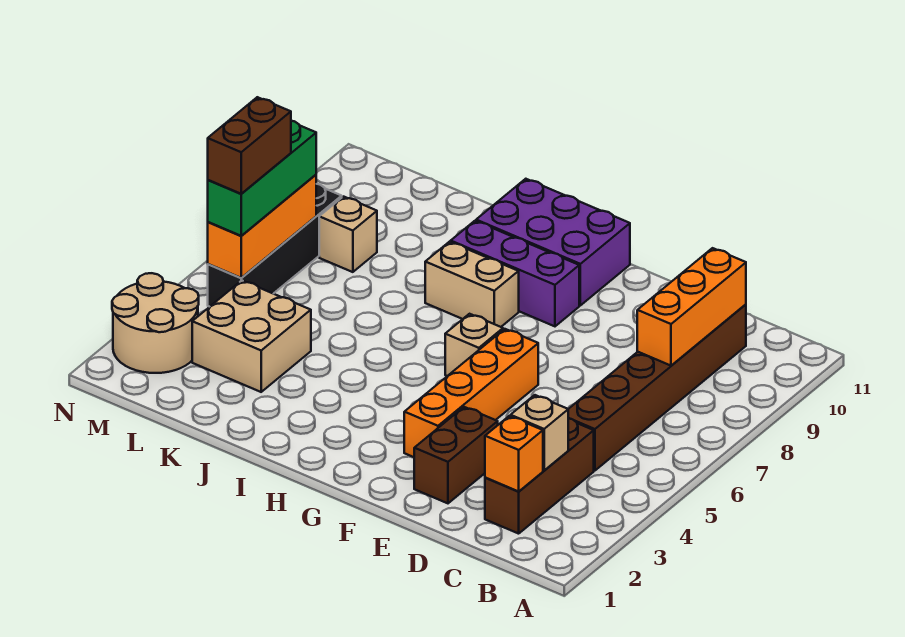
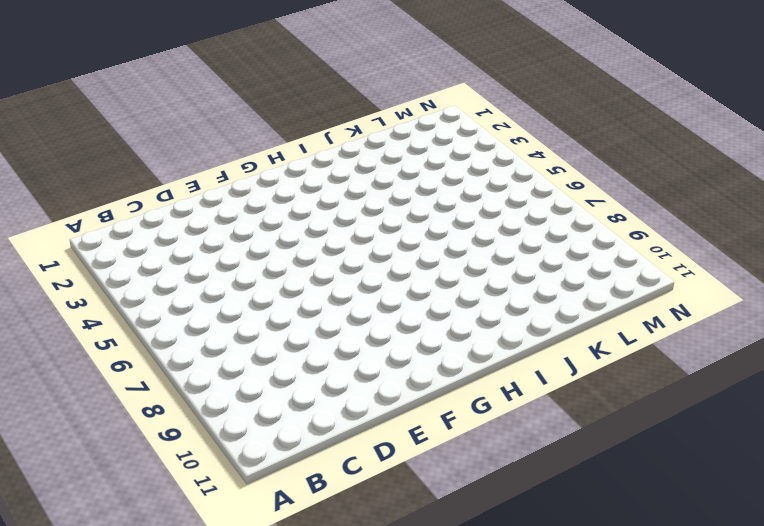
none -> brown 1x3 brick [485,418,594,534]
none -> brown 1x6 brick [568,304,746,471]
none -> brown 1x2 brick [414,407,498,503]

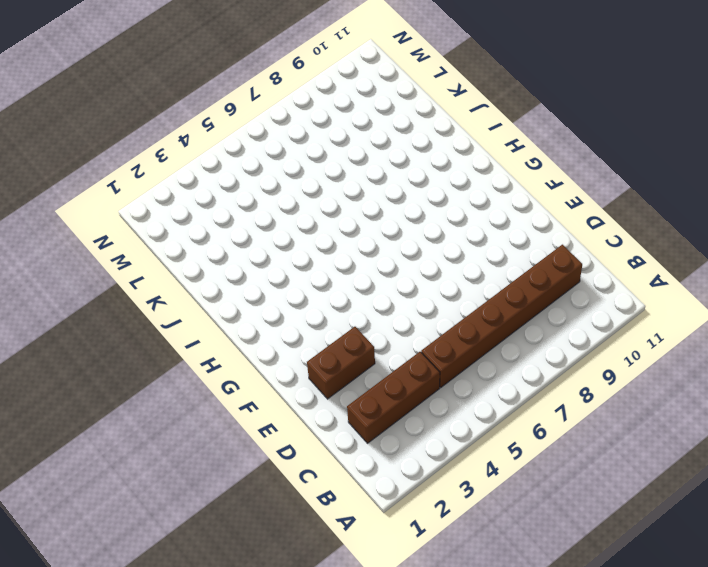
none -> orange 1x4 brick [404,329,538,457]
none -> tan 1x1 brick [445,314,503,376]
none -> purple 1x3 brick [451,221,579,326]

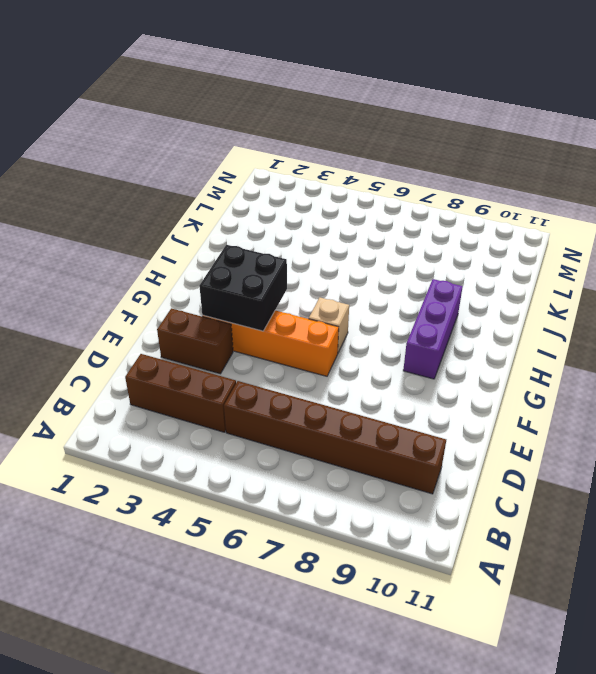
black 2x2 brick [199,245,287,331] -> none
none -> purple 2x3 brick [476,179,630,305]
none -> tan 1x2 brick [425,242,519,327]
none -> tan 2x2 brick [192,280,311,392]

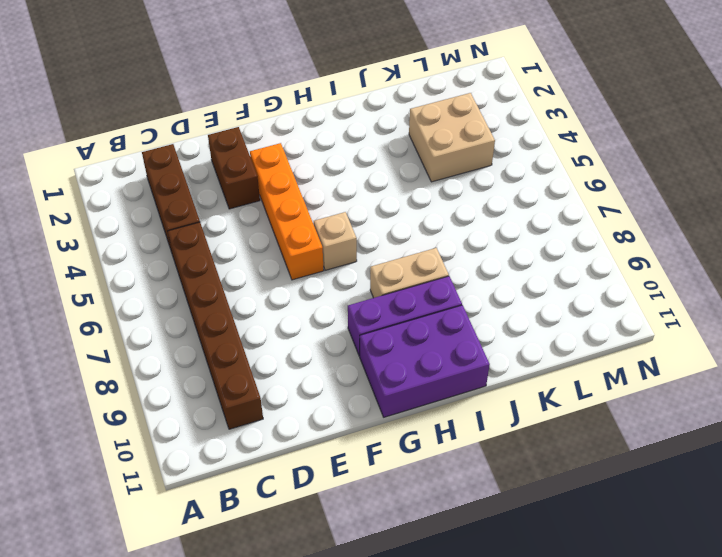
none -> tan 1x1 brick [319,197,377,272]
none -> tan 2x2 round brick [112,273,199,373]
none -> black 1x4 brick [208,184,342,307]

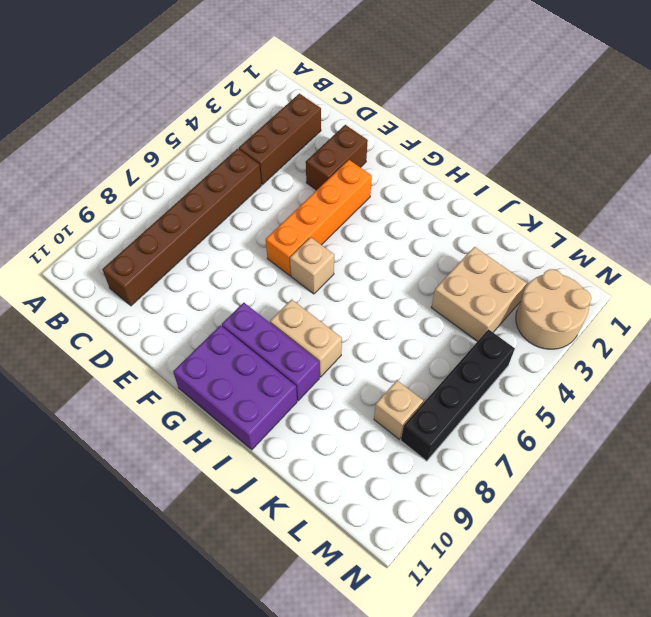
none -> orange 1x1 brick [485,416,543,491]
none -> tan 1x1 brick [511,395,568,470]
none -> orange 1x3 brick [637,248,746,366]

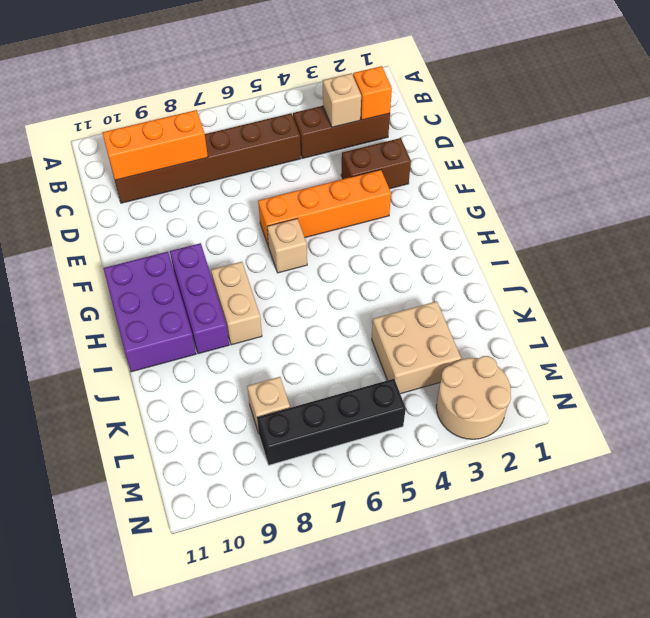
none -> orange 1x3 brick [208,175,316,278]
none -> green 1x3 brick [208,121,316,236]
none -> brown 1x2 brick [208,97,291,194]

